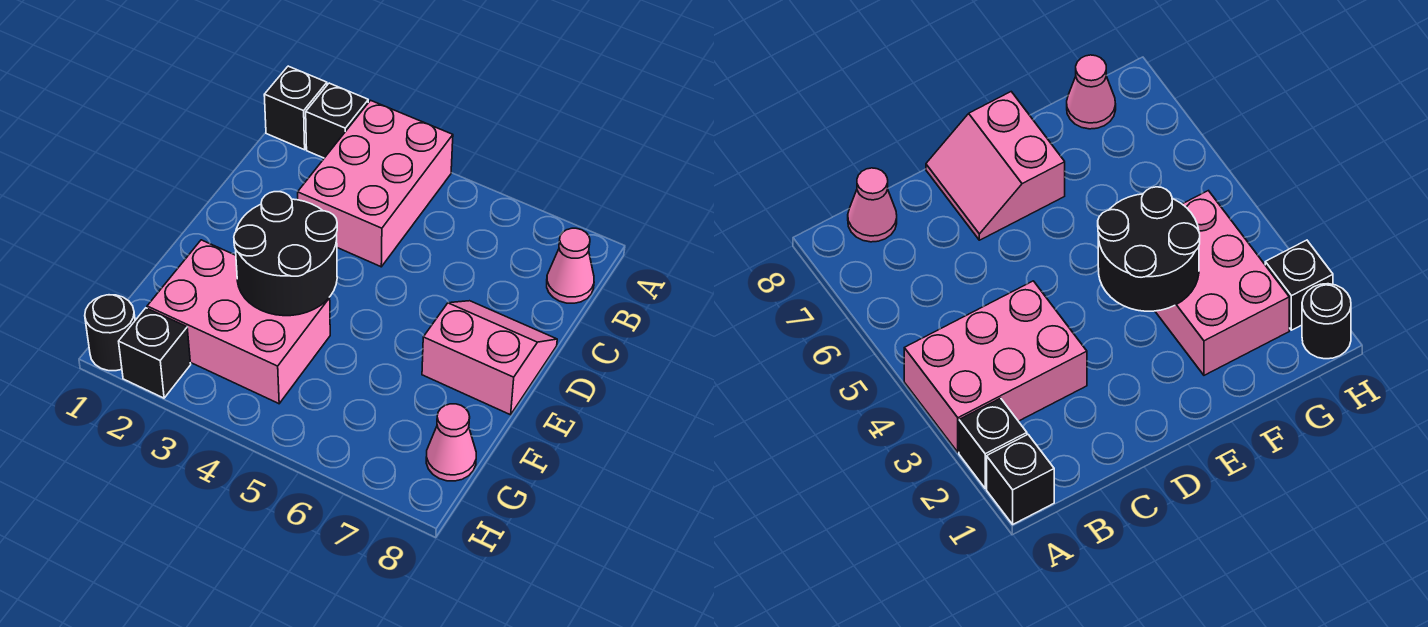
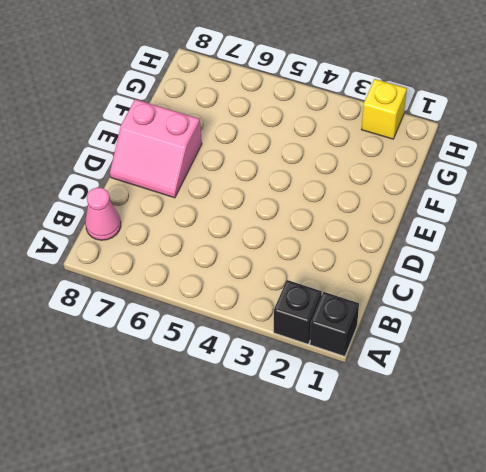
yellow 1x1 brick [361,79,407,139] -> black 1x1 brick [119,308,191,398]
none -> pink 2x3 brick [298,100,453,267]
none -> pink 2x3 brick [147,240,330,404]

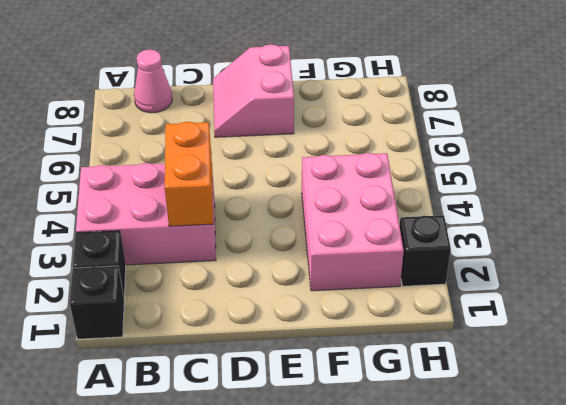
orange 1x2 brick [165,122,213,226] -> none
none -> pink 1x1 cone [426,404,476,481]
none -> black 1x1 round brick [85,295,135,371]

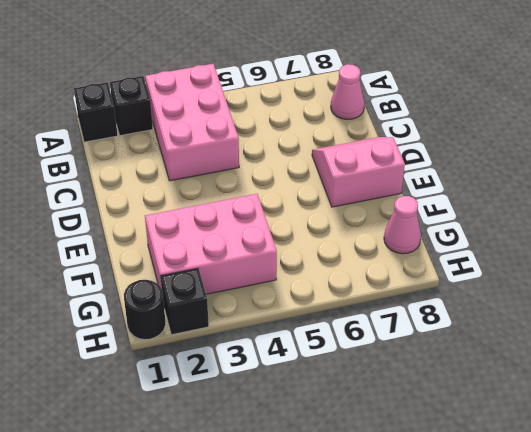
none -> black 2x2 round brick [234,192,337,316]

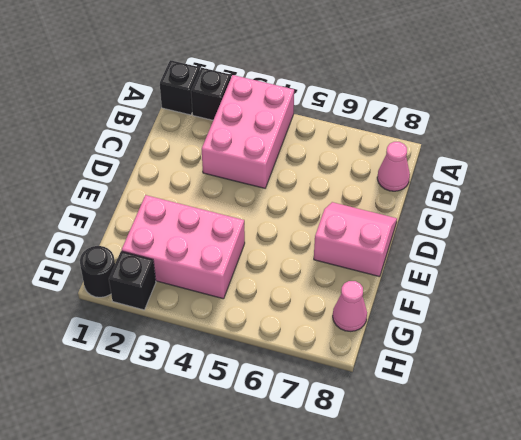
none -> black 2x2 round brick [234,192,337,316]

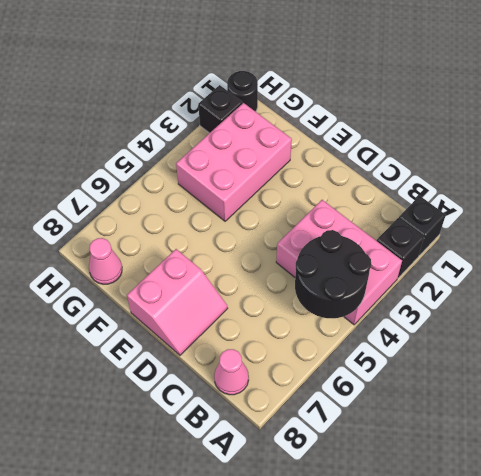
black 2x2 round brick [295,230,371,318] -> black 2x2 round brick moved to [234,192,337,316]

